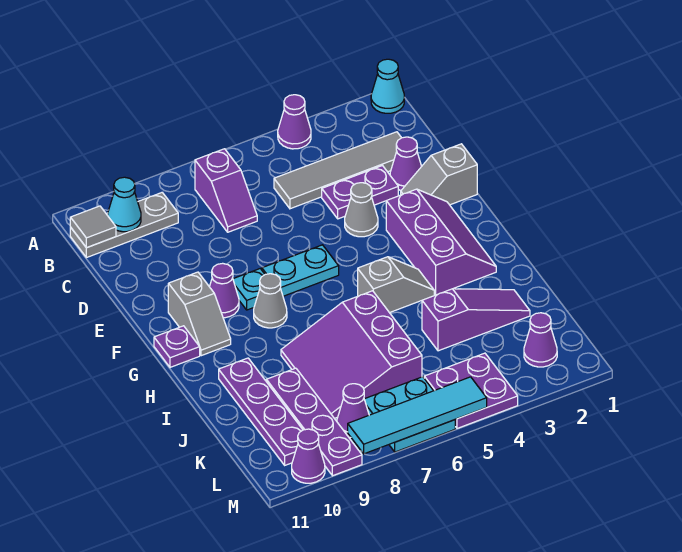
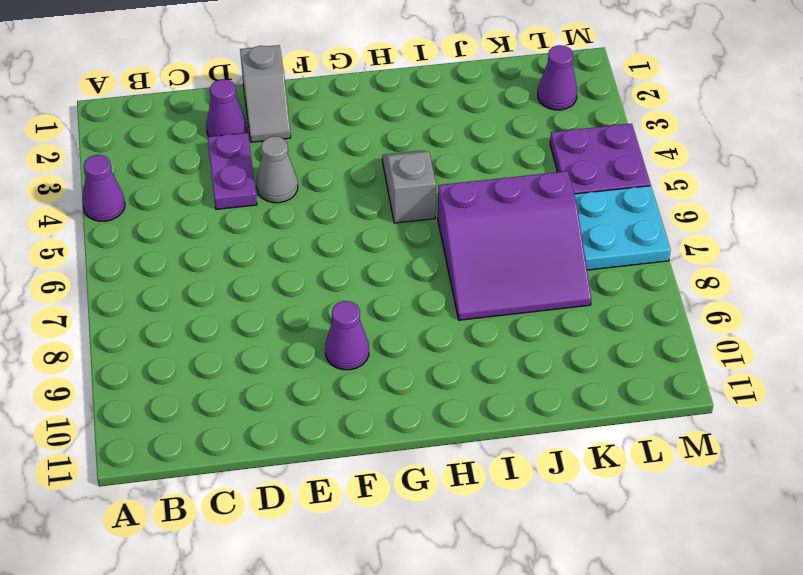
none -> cyan 1x1 cone [371,59,404,113]
none -> purple 1x2 slope [195,149,257,232]
none -> grey 1x3 plate [70,193,178,258]

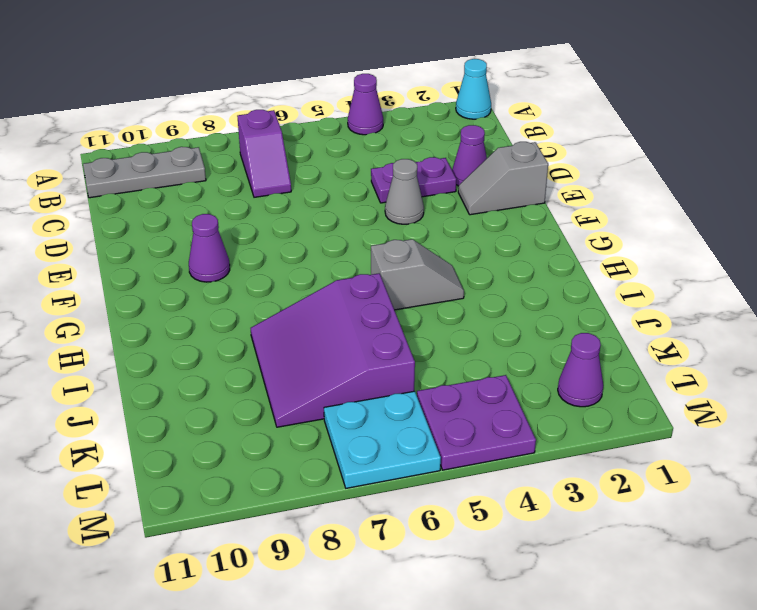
none -> grey 1x4 tile [274,132,401,209]
none -> purple 2x3 slope [386,189,496,295]
none -> cyan 1x2 plate [262,245,339,296]

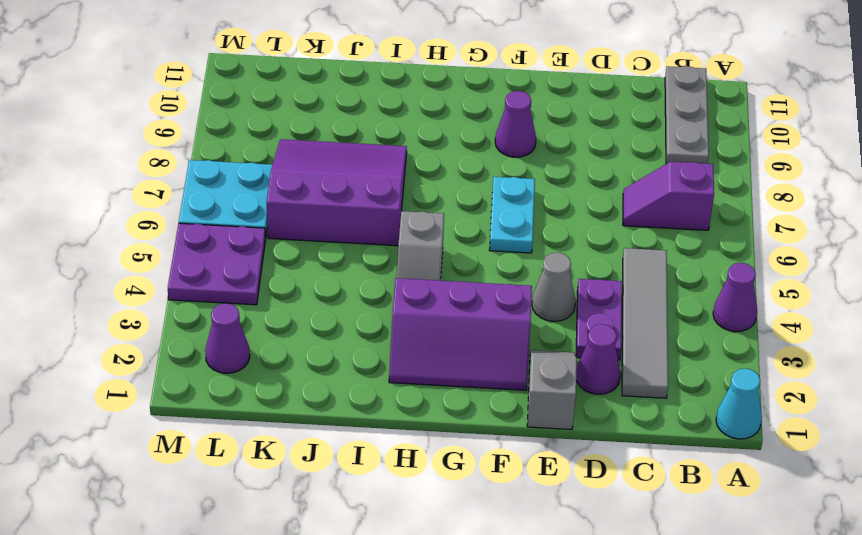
none -> cyan 1x1 plate [233,269,265,310]
none -> grey 1x2 slope [168,272,231,356]
none -> grey 1x1 cone [254,274,287,328]

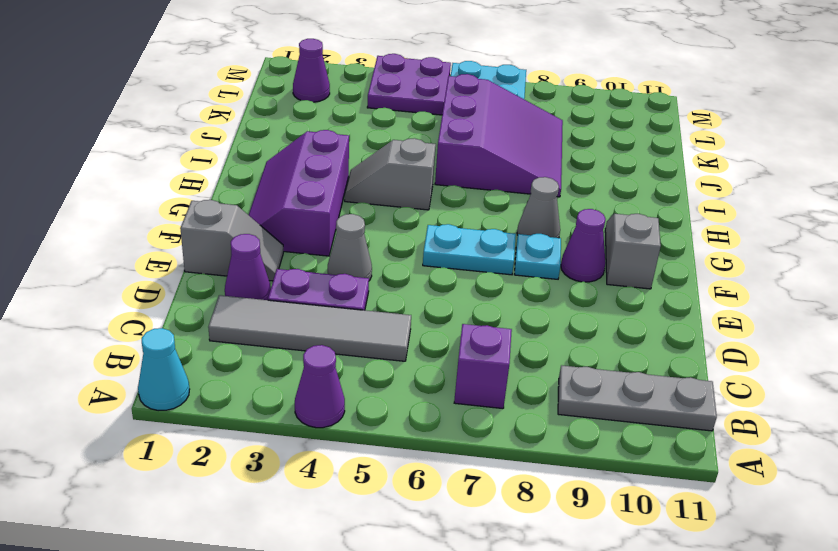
none -> purple 1x1 plate [154,326,200,367]
none -> purple 1x4 plate [219,358,303,465]
none -> purple 1x3 slope [422,289,530,351]

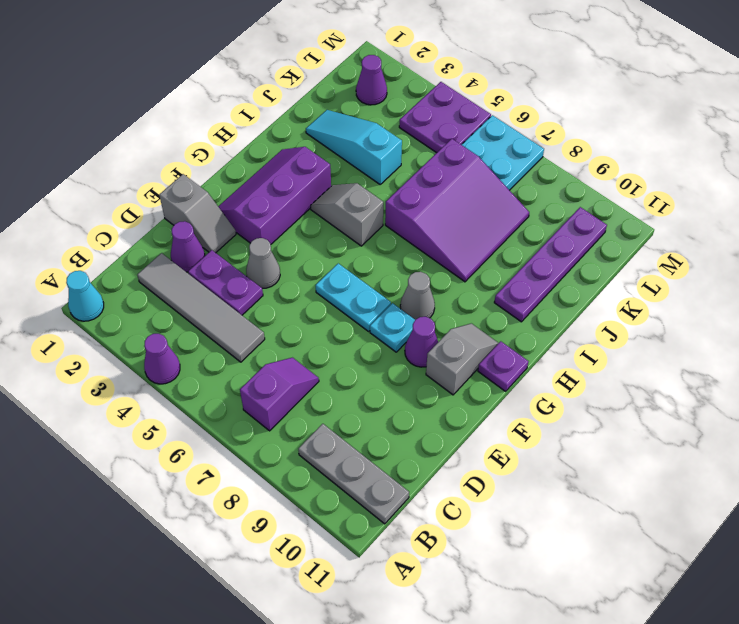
cyan 1x3 slope [306,110,402,184] -> purple 1x3 slope [422,289,530,351]
none -> purple 1x4 plate [266,368,362,476]
none -> purple 1x1 cone [337,384,369,438]
none -> purple 1x1 cone [292,429,325,483]

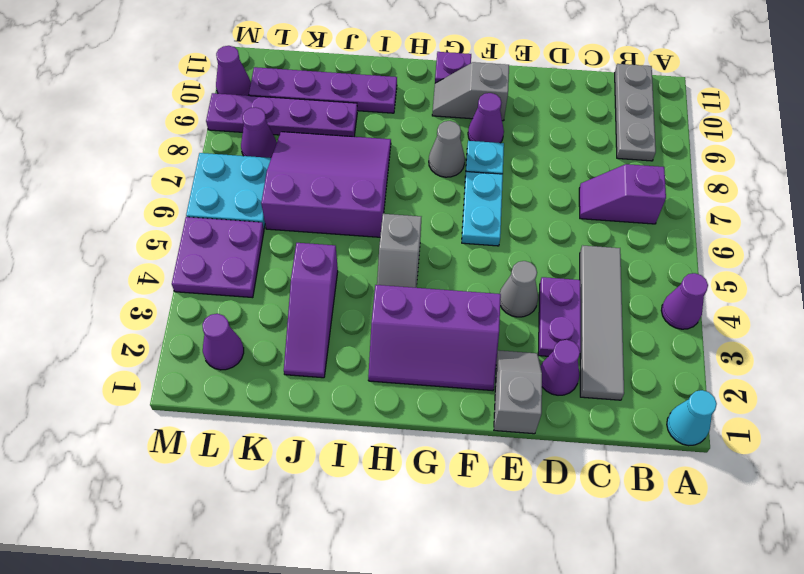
none -> cyan 1x1 cone [108,177,141,232]
none -> grey 1x1 tile [70,206,116,248]
none -> cyan 1x4 tile [348,377,487,454]

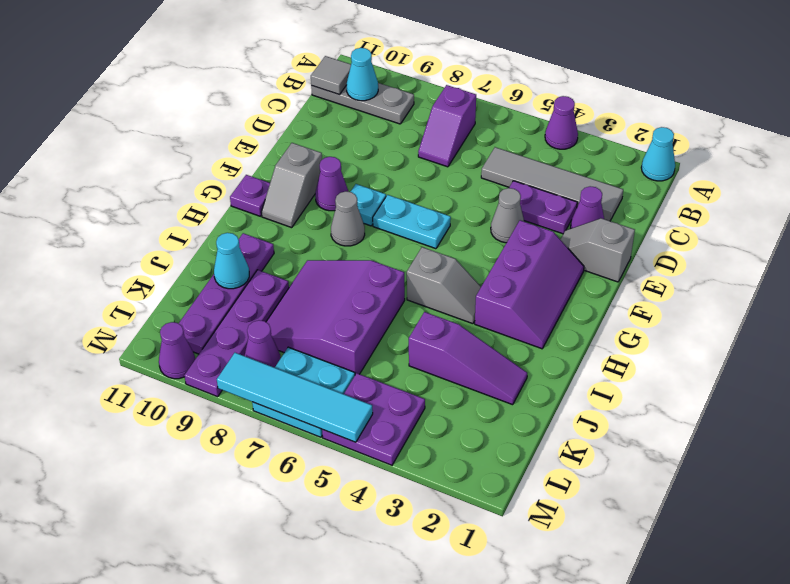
cyan 1x1 cone [214,233,249,289] -> none
none -> purple 1x1 cone [524,313,557,367]

